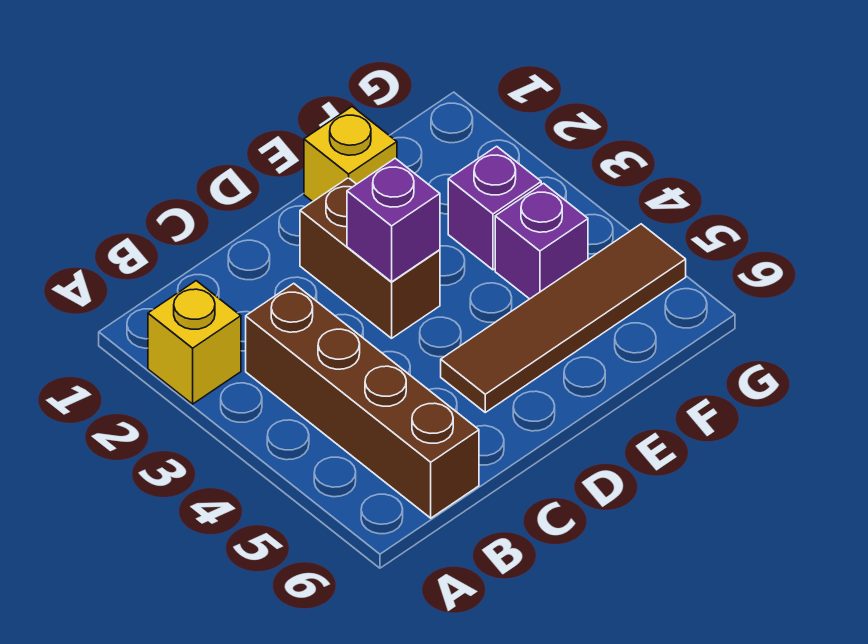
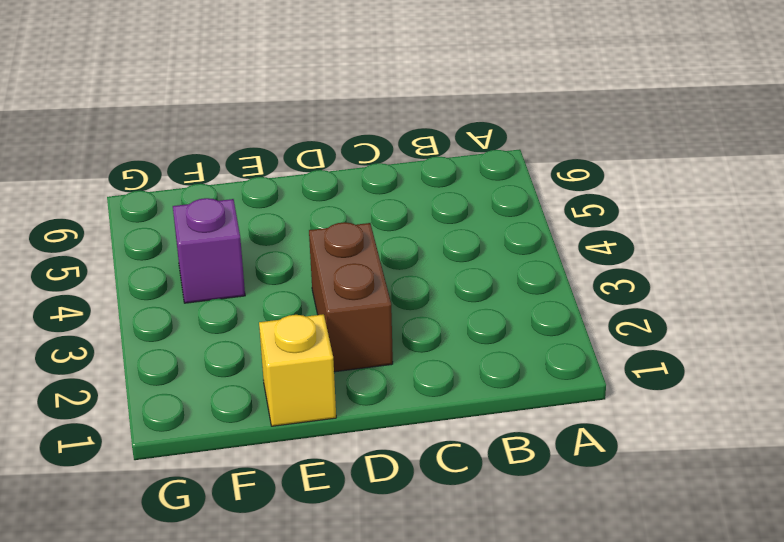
none -> yellow 1x1 brick [148,281,241,404]
none -> brown 1x4 brick [246,283,479,518]

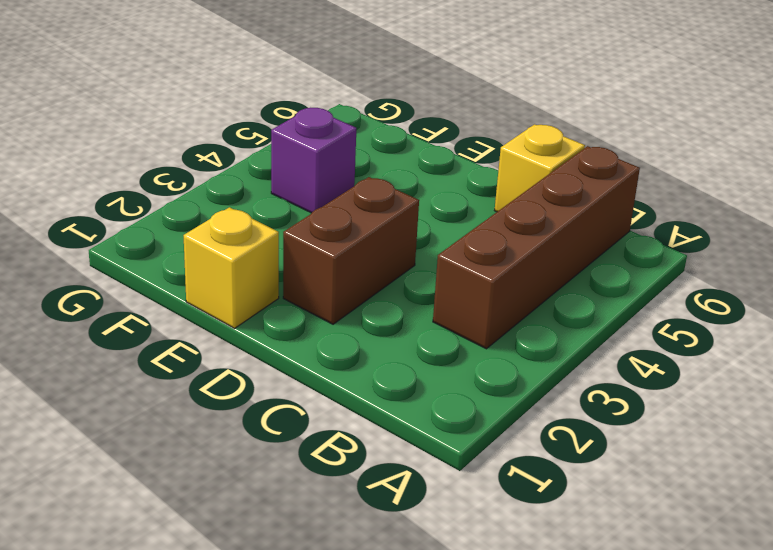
yellow 1x1 brick [495,124,585,212] -> yellow 1x1 brick moved to [148,281,241,404]
none -> brown 1x4 tile [441,224,686,412]
none -> purple 1x1 brick [448,146,541,270]

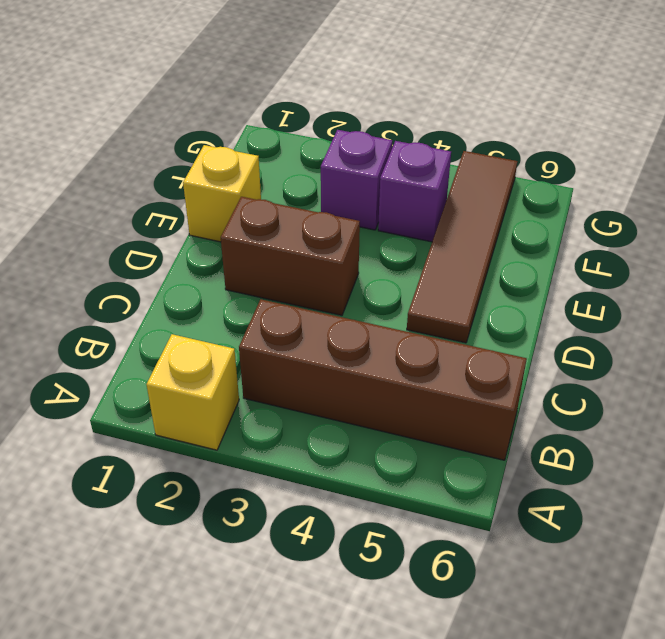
none -> purple 1x1 brick [347,158,440,282]

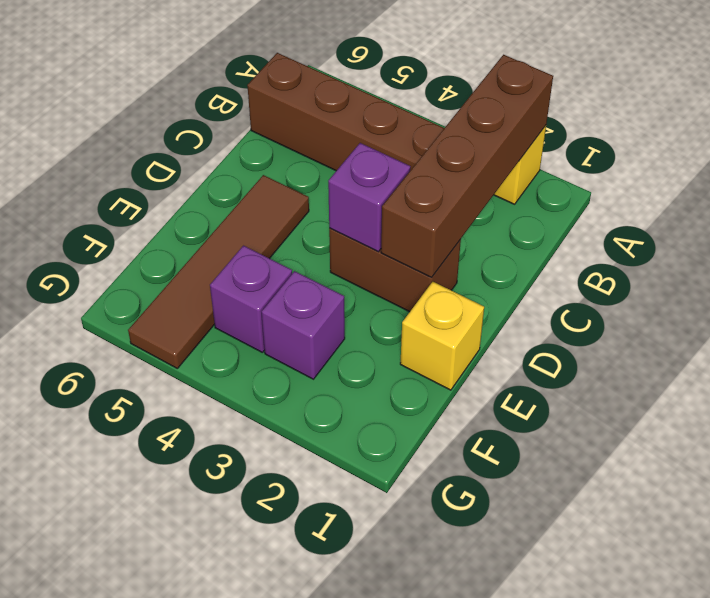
brown 1x4 brick [381,55,553,277] -> none

